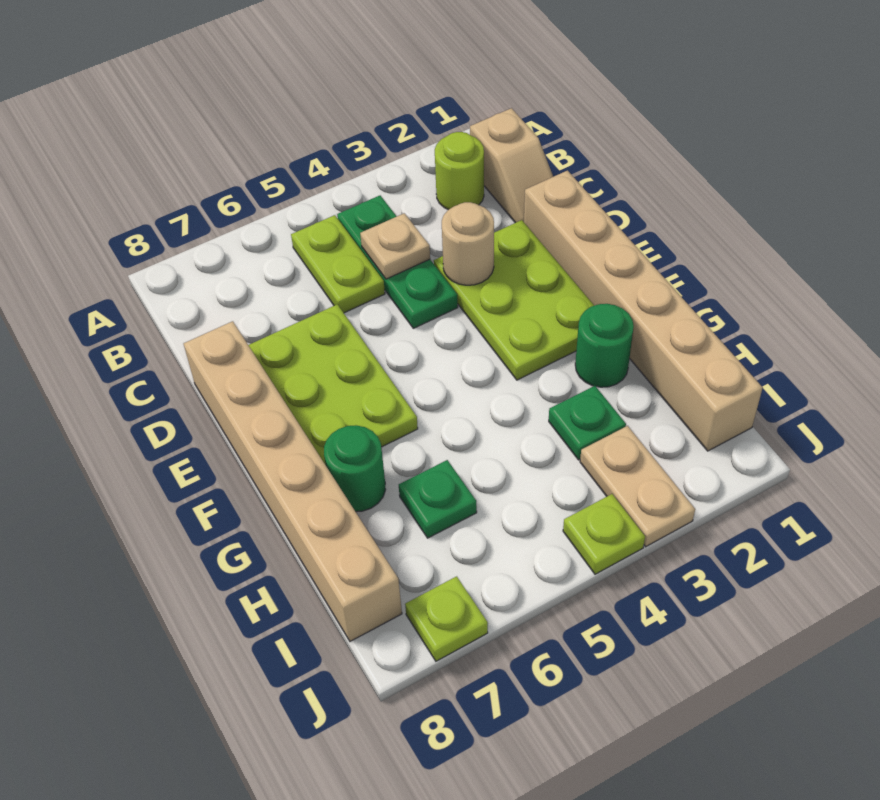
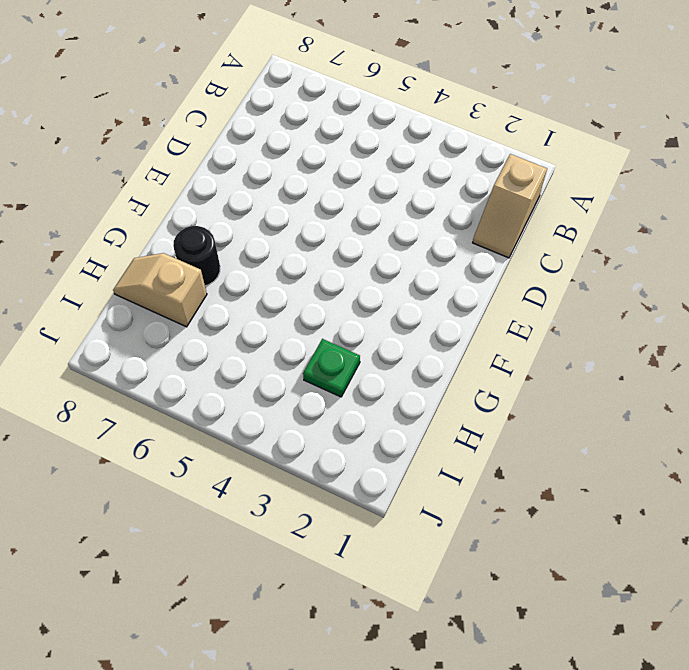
black 1x1 round brick [173,226,220,286] -> green 1x1 round brick [324,425,386,512]
tan 1x2 slope [113,253,207,327] -> tan 1x6 brick [184,321,402,641]
none -> lime 1x1 round brick [435,132,484,210]
none -> green 1x3 plate [337,196,458,328]
none -> lime 1x2 plate [291,215,385,313]

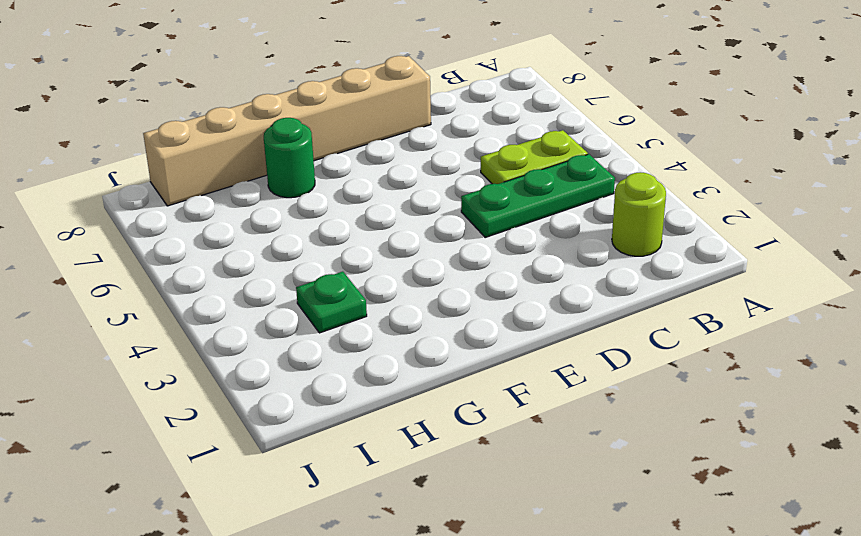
none -> tan 1x2 slope [470,108,553,223]
none -> tan 1x6 brick [524,171,762,451]
none -> lime 2x3 plate [434,220,594,380]

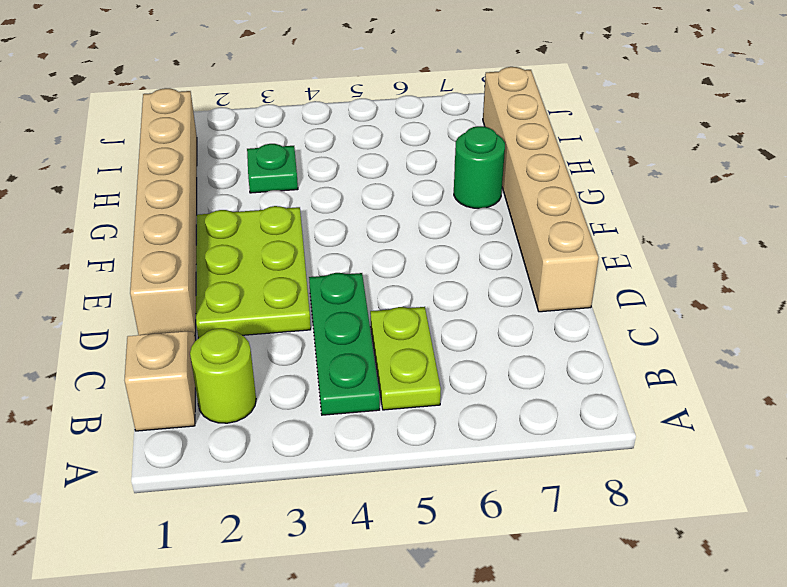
none -> lime 2x3 plate [249,304,418,465]
none -> green 1x1 round brick [575,304,634,387]
none -> green 1x1 plate [399,460,477,538]

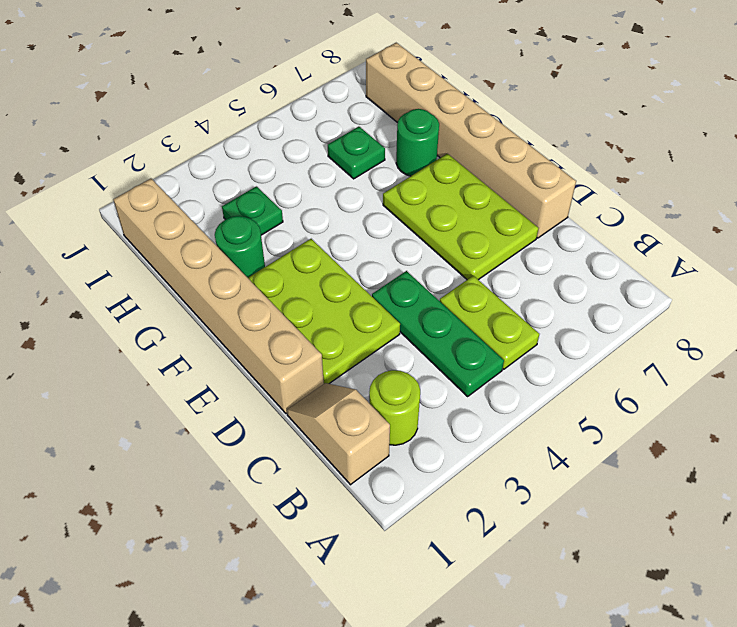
none -> tan 1x2 plate [580,426,695,547]
none -> lime 1x1 plate [563,494,645,574]
none -> lime 1x1 plate [405,576,488,661]

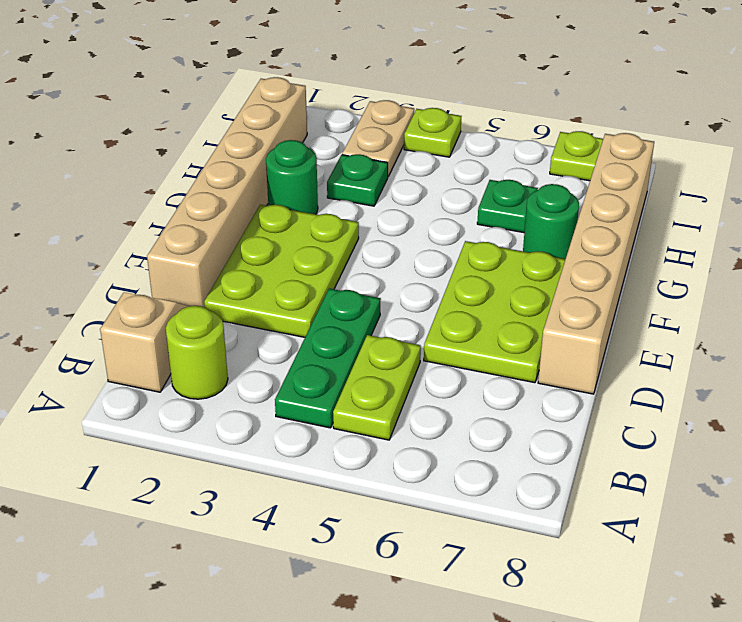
none -> tan 1x1 plate [360,213,430,279]
none -> tan 1x1 round brick [442,202,494,285]

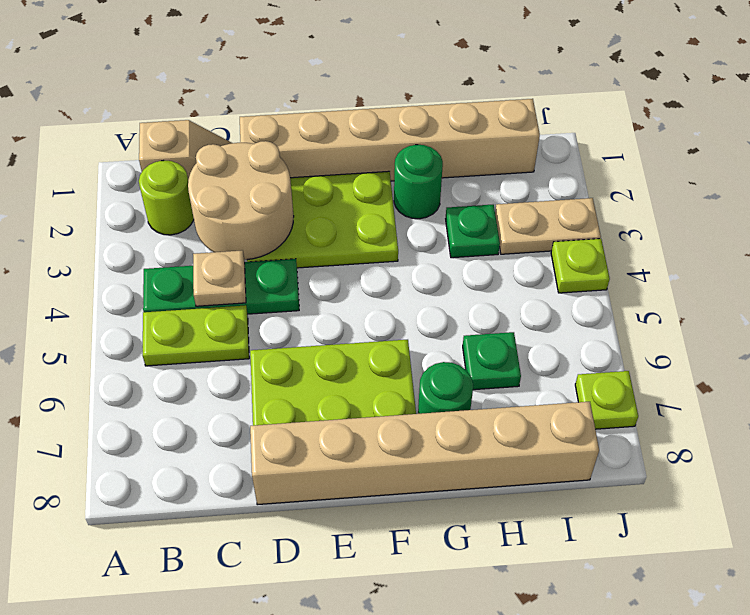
tan 2x2 round brick [188,141,294,260] -> tan 1x1 round brick [442,202,494,285]

